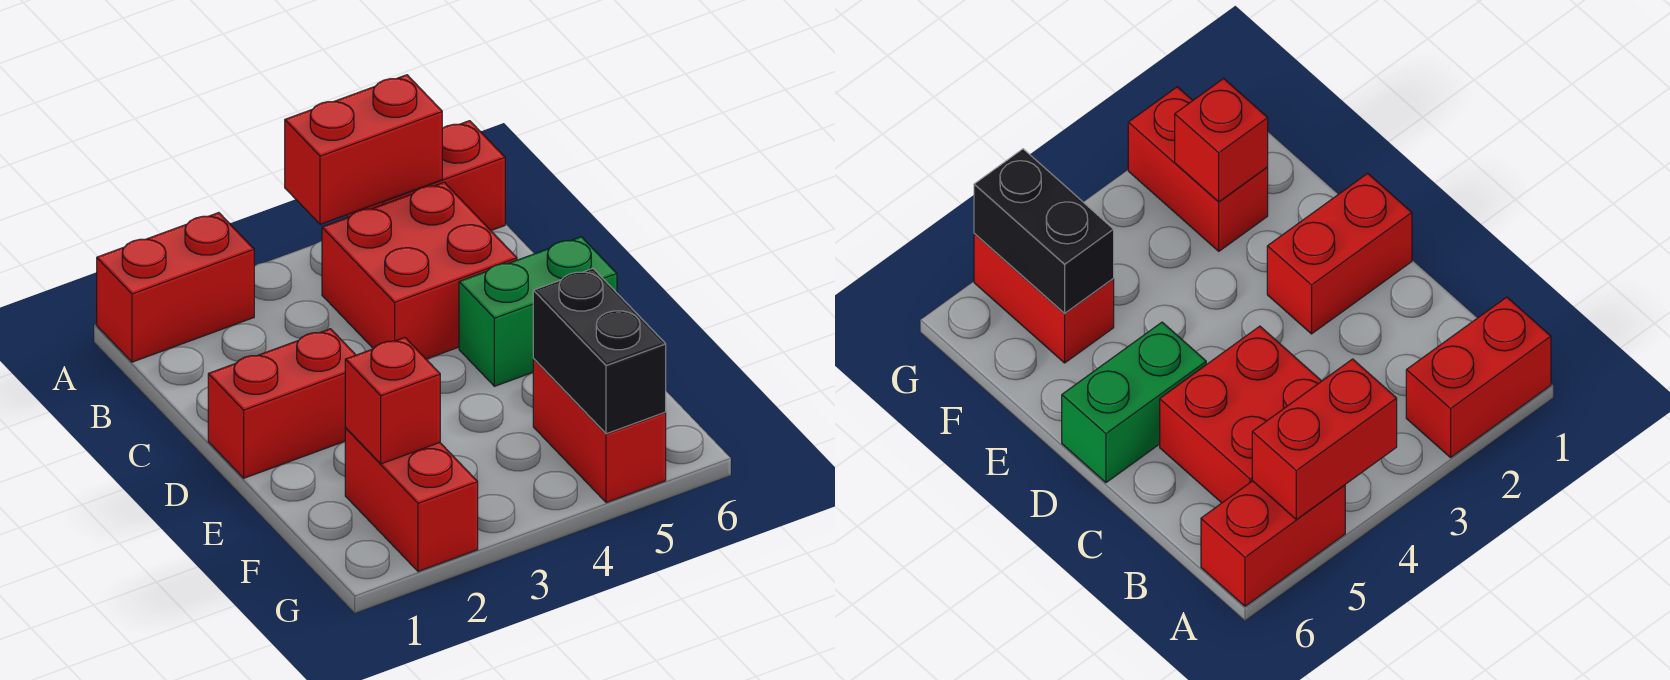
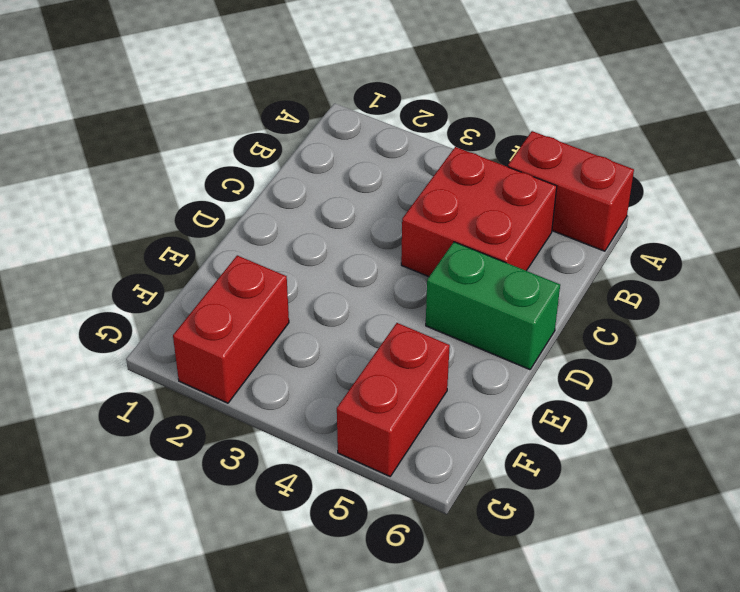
none -> red 1x2 brick [97,213,254,362]
none -> red 1x2 brick [208,329,355,478]

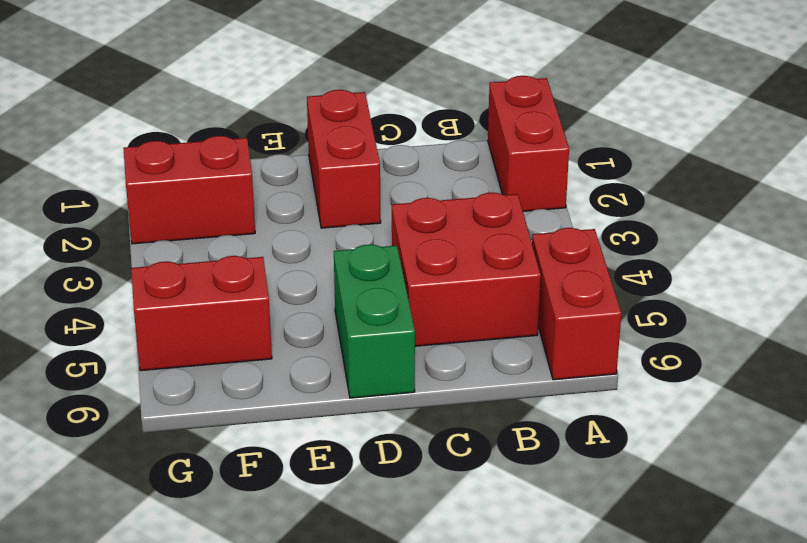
none -> red 1x2 brick [285,75,442,224]
none -> red 1x1 brick [345,337,440,464]

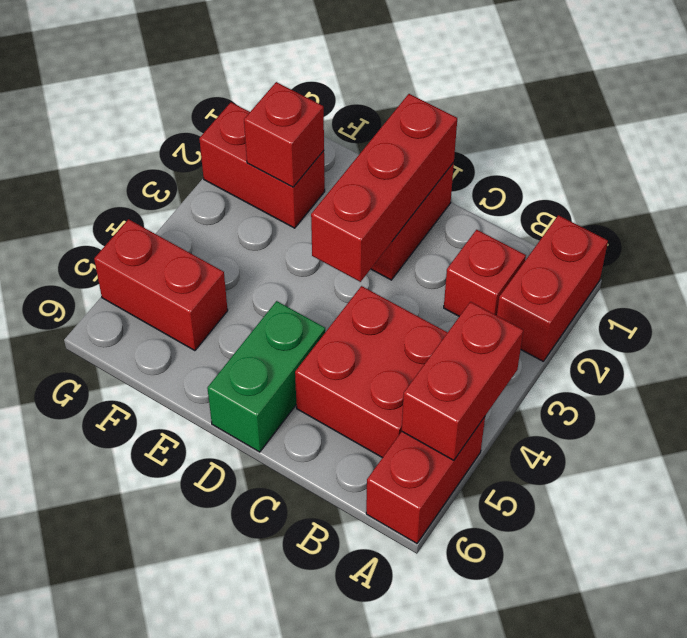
red 1x1 brick [444,230,526,316] -> none
red 1x3 brick [311,94,457,282] -> none
none -> black 1x2 brick [533,269,666,434]

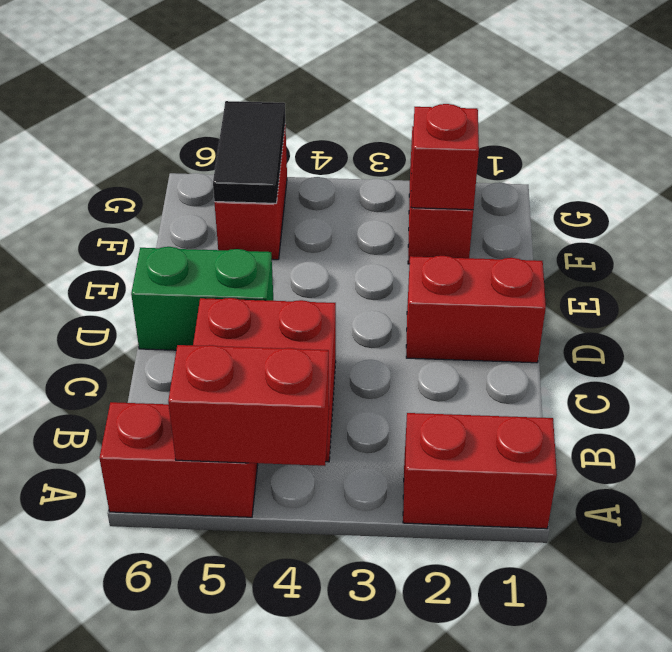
black 1x2 tile [213,101,285,203] -> black 1x2 brick [533,269,666,434]

